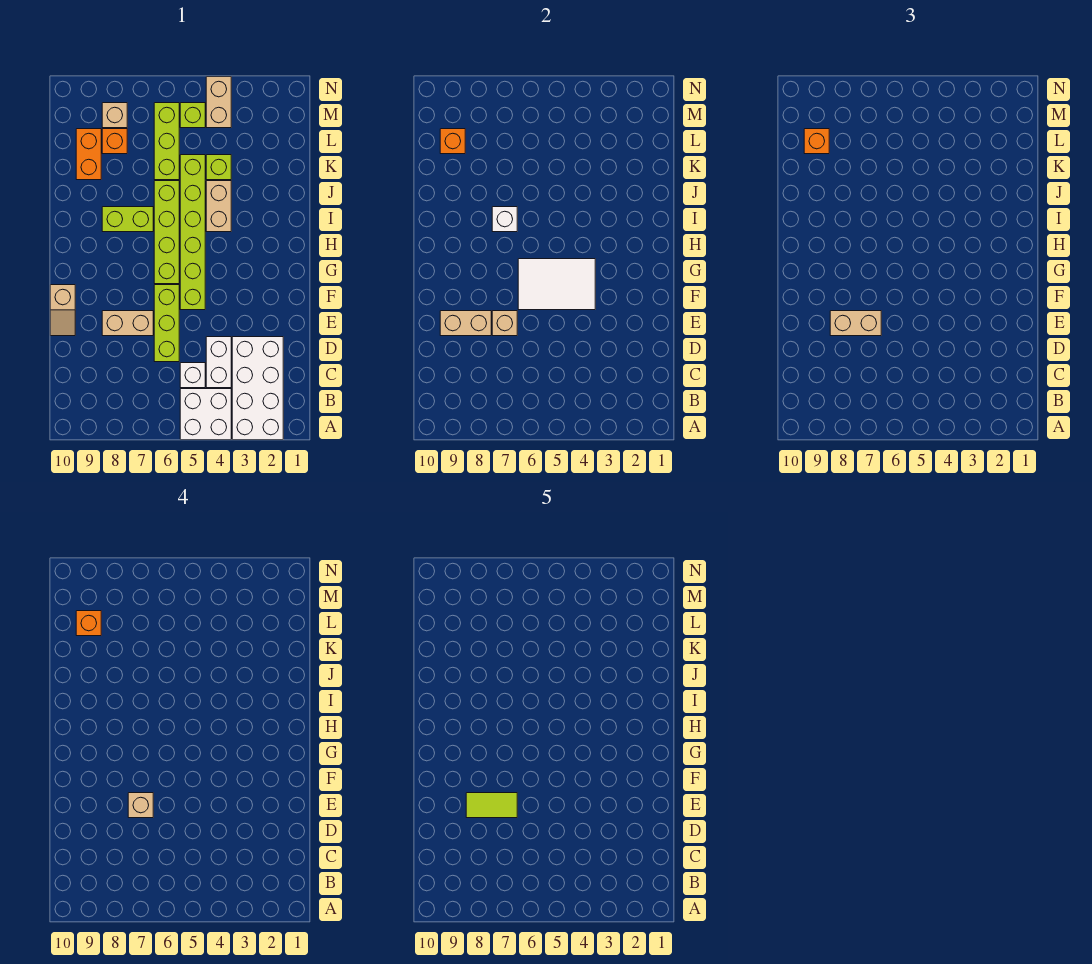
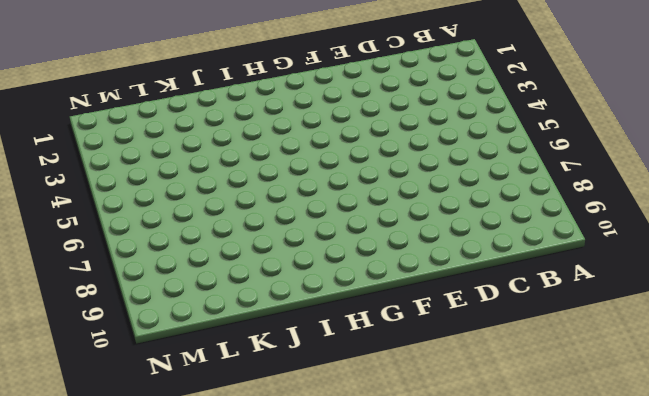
none -> white 2x4 brick [232,337,283,440]
none -> white 2x2 brick [180,389,231,440]
none -> white 1x2 brick [206,337,231,388]

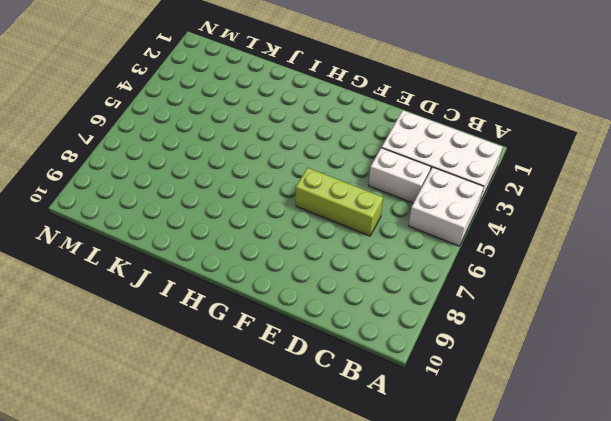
none -> white 1x1 brick [180,363,205,388]
none -> tan 1x2 brick [102,311,153,336]
none -> tan 1x2 slope [50,285,75,336]

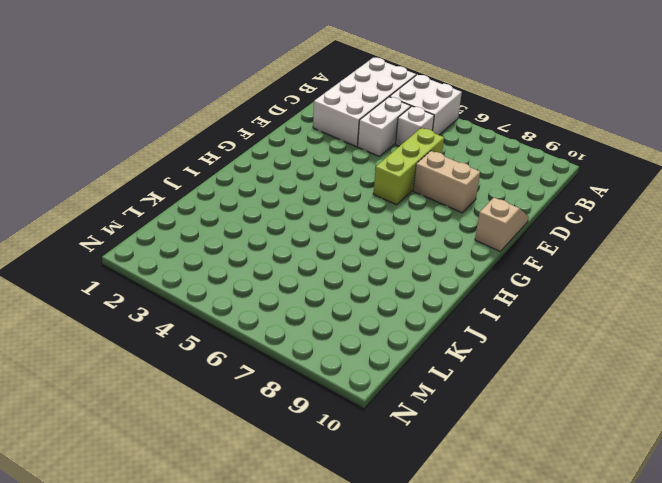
none -> lime 1x6 brick [180,155,205,310]
none -> lime 1x4 brick [154,181,179,284]
none -> tan 1x2 brick [206,181,231,232]

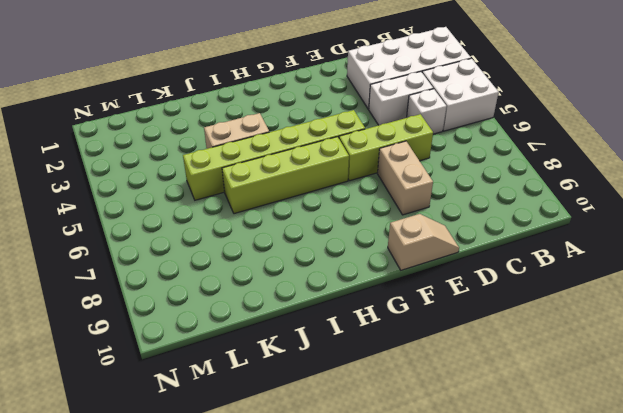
none -> lime 1x2 brick [102,207,153,232]
none -> lime 1x1 brick [206,155,231,180]
none -> lime 1x3 brick [154,103,179,180]

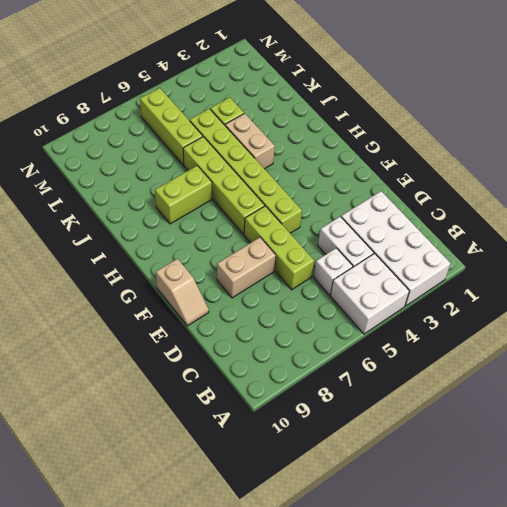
none -> orange 1x2 brick [76,129,101,180]
none -> orange 1x1 brick [102,129,127,154]
none -> tan 1x2 brick [206,77,231,128]

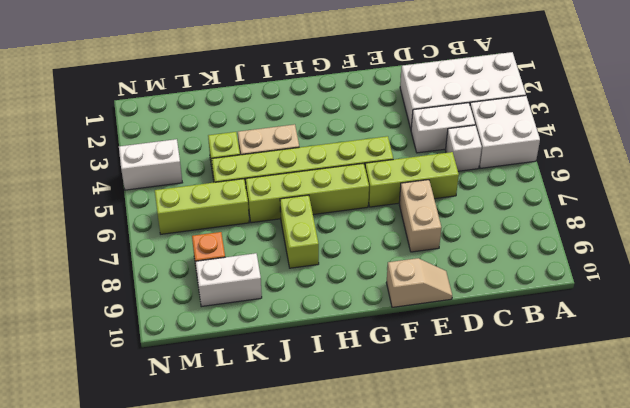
white 1x2 brick [195,253,262,307] -> orange 1x2 brick [76,129,101,180]
white 1x2 brick [119,139,182,190] -> tan 1x2 brick [206,77,231,128]
none -> lime 1x1 brick [180,103,205,128]
none -> tan 1x1 brick [102,103,127,128]
none -> tan 1x1 brick [492,311,517,336]

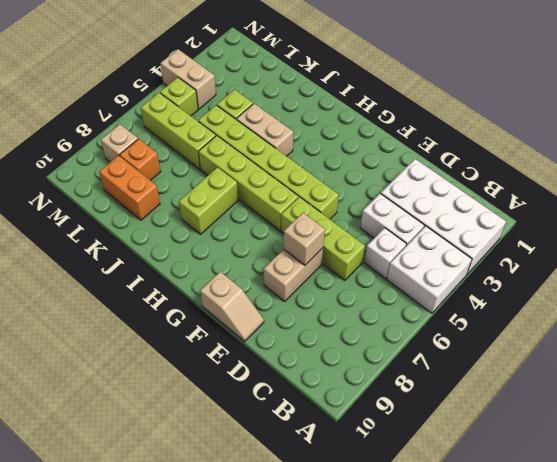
none -> tan 1x2 brick [440,311,491,336]
none -> white 2x3 tile [518,259,595,310]
none -> white 1x1 brick [492,207,517,232]

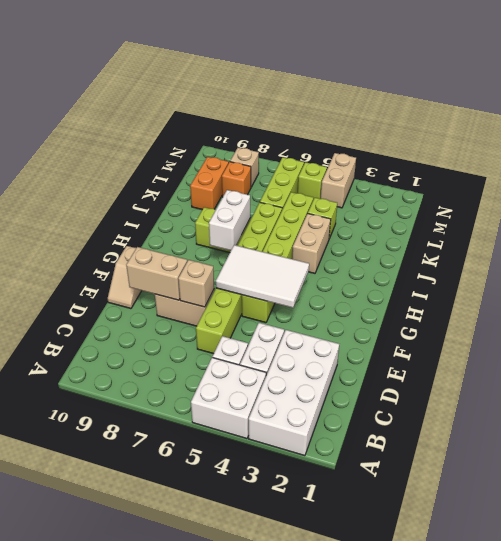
white 1x2 brick [209,190,250,250] -> white 1x1 brick [492,207,517,232]
none -> orange 1x1 brick [440,129,465,154]
none -> tan 1x2 brick [830,311,881,336]
none -> orange 1x1 brick [804,129,829,154]

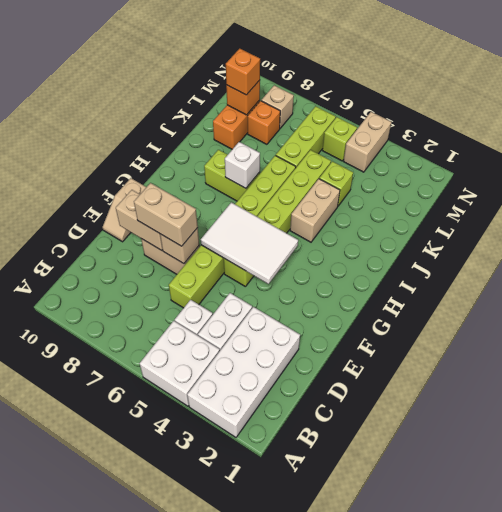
none -> tan 1x1 brick [128,793,153,818]
none -> orange 1x1 brick [76,611,101,636]
none -> lime 1x2 tile [466,793,517,818]

